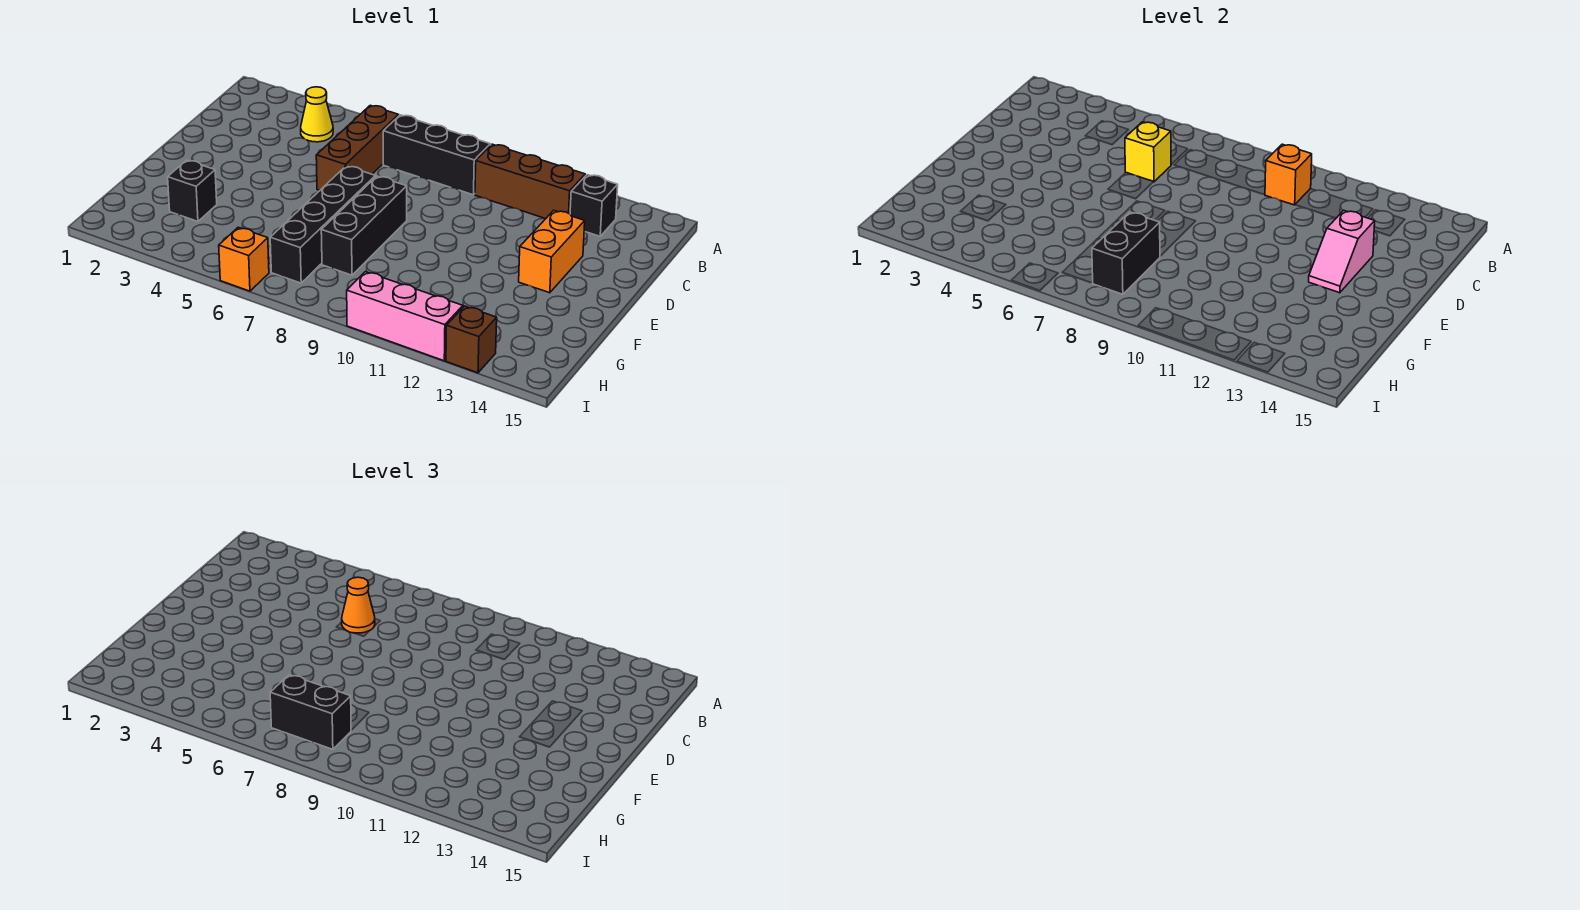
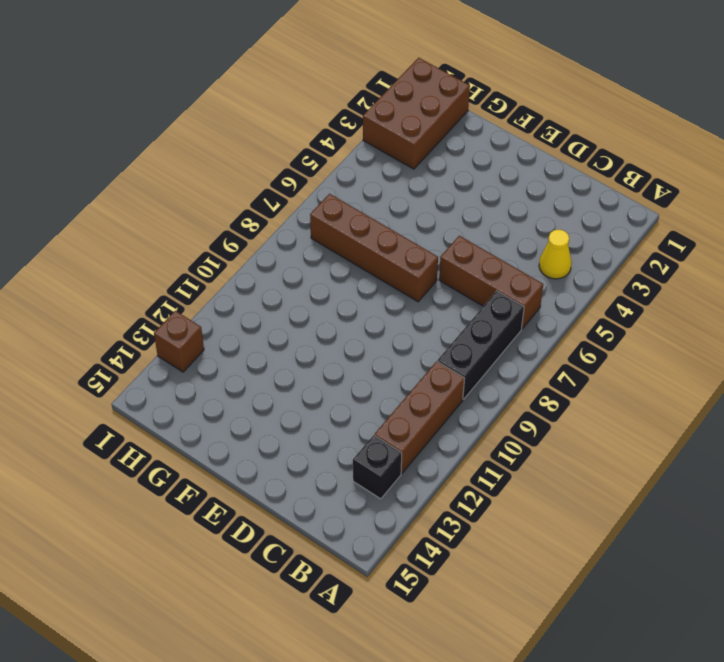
brown 1x4 brick [310,194,438,302] -> black 1x4 brick [270,166,375,283]
brown 2x3 brick [363,58,470,169] -> none
none -> orange 1x2 brick [519,210,585,293]
none -> black 1x3 brick [321,176,407,275]
none -> black 1x1 brick [168,160,217,221]

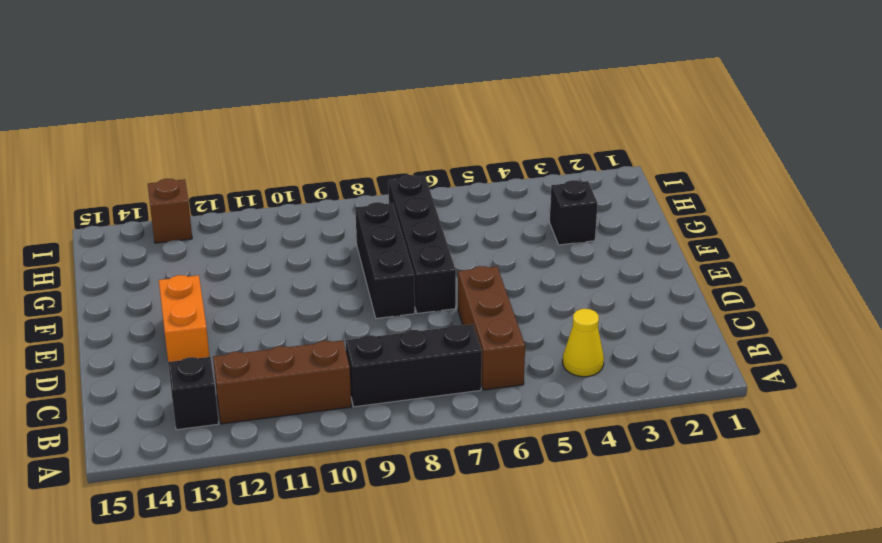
none -> orange 1x1 brick [219,227,269,291]
none -> pink 1x3 brick [347,272,463,361]
none -> orange 1x1 brick [1265,144,1312,205]

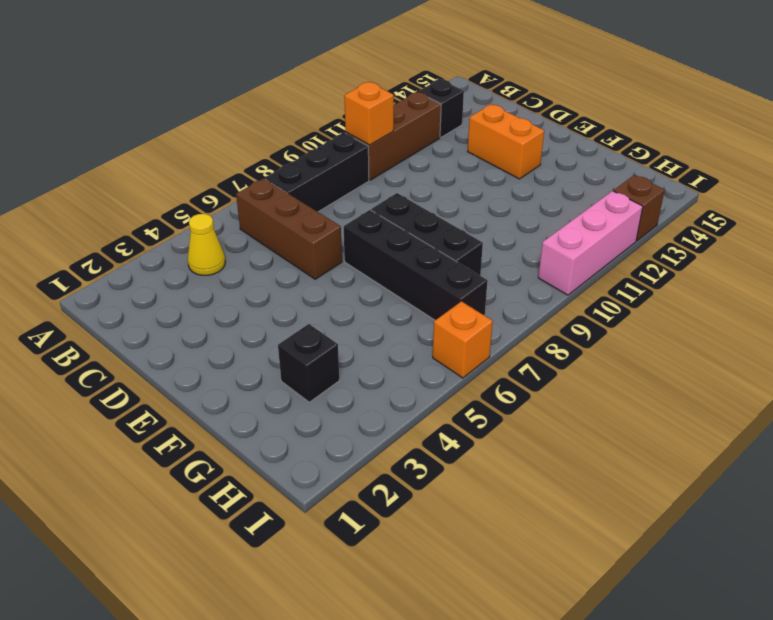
none -> yellow 1x1 brick [1125,122,1171,182]
none -> pink 1x2 slope [1309,210,1375,293]
none -> black 1x2 brick [1092,212,1160,294]

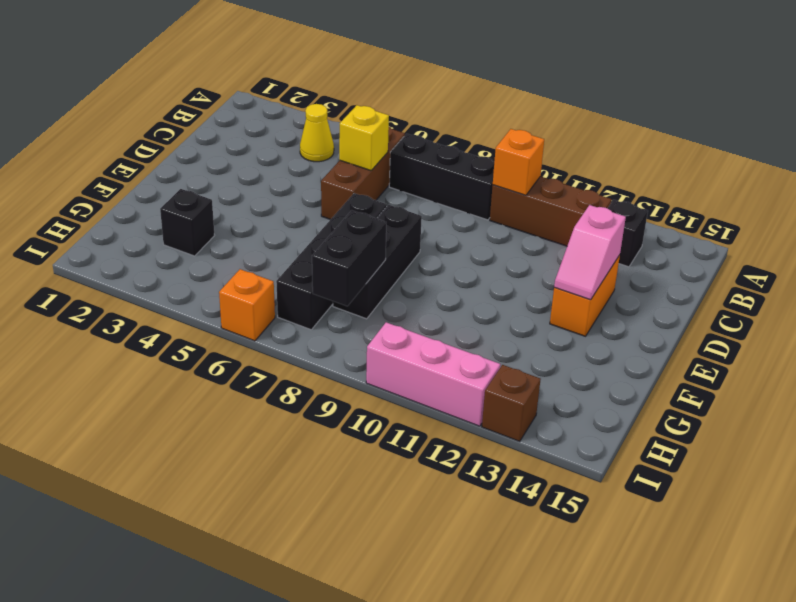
none -> orange 1x1 cone [342,577,375,633]
none -> black 1x2 brick [270,675,351,749]

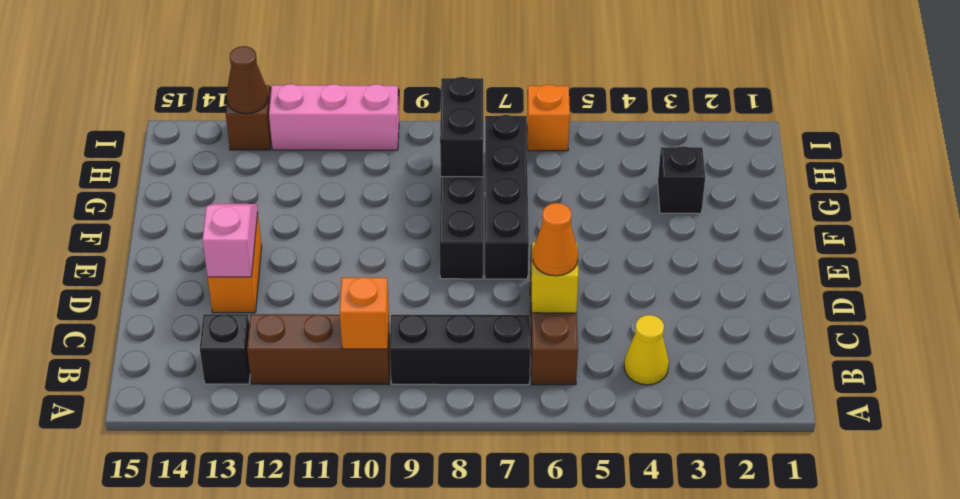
brown 1x1 cone [227,46,268,114] -> none
none -> black 1x2 brick [270,675,351,749]

